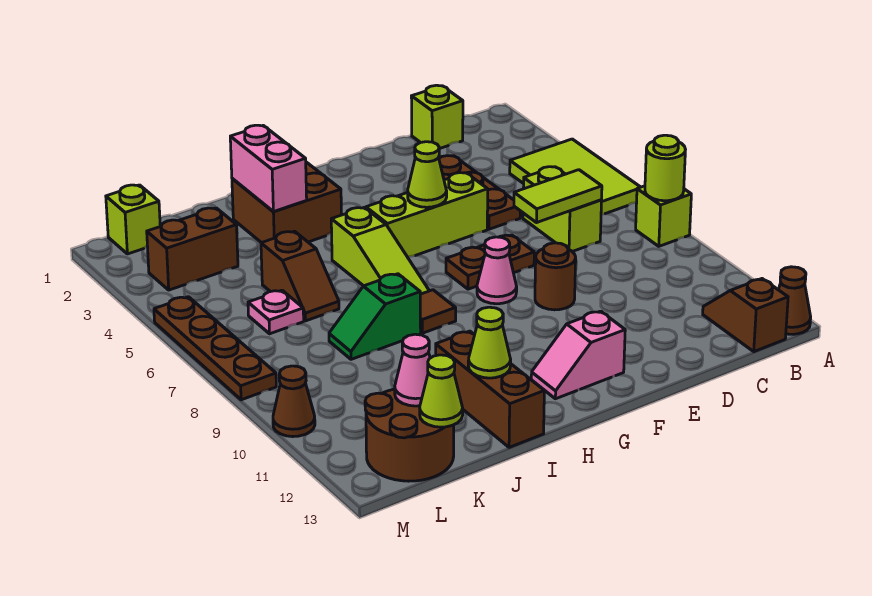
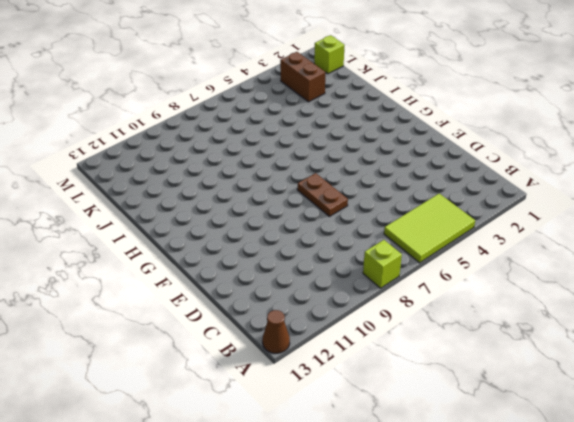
none -> brown 1x2 slope [703,279,788,352]
none -> lime 1x1 brick [411,85,463,149]
none -> lime 1x2 brick [523,167,602,252]
none -> brown 1x3 plate [439,156,520,229]

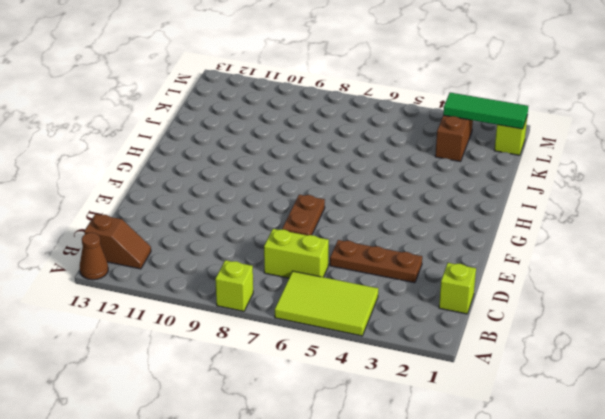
green 1x3 tile [443,93,528,129] -> none
none -> lime 1x3 brick [366,173,488,257]
none -> brown 1x1 round brick [535,243,576,310]
none -> pink 1x1 cone [477,237,517,304]
none -> pink 1x2 slope [531,311,625,399]

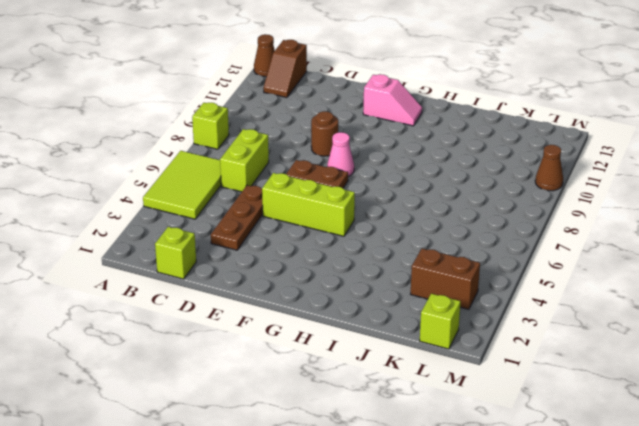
none -> brown 2x2 brick [232,162,341,243]
none -> lime 1x3 slope [331,208,429,294]
none -> brown 1x1 tile [420,290,456,333]
none -> green 1x2 slope [329,274,421,359]

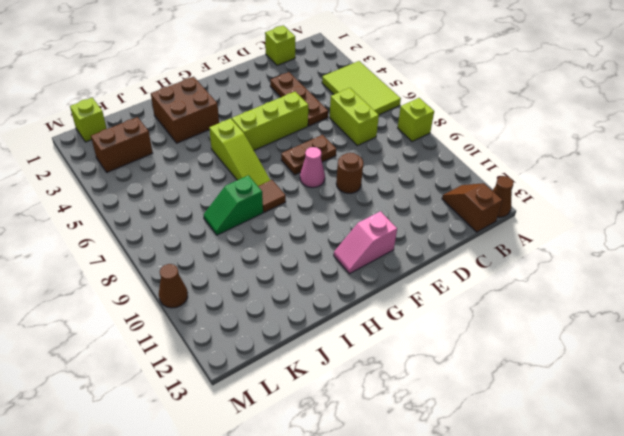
none -> brown 1x3 brick [436,331,544,447]
none -> brown 1x2 slope [261,231,339,321]
none -> pink 1x1 plate [248,290,304,334]
none -> brown 2x2 round brick [365,389,454,481]

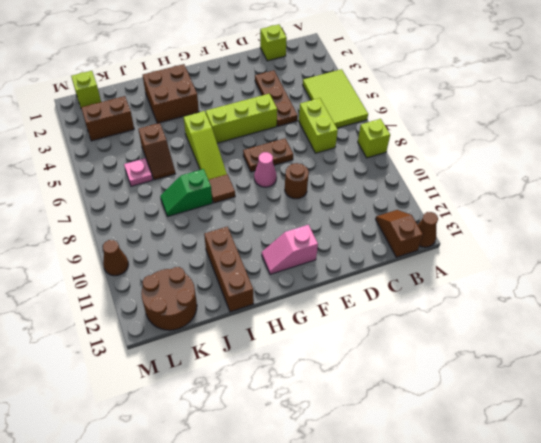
none -> brown 1x4 plate [154,297,276,400]
none -> lime 1x1 round brick [645,135,685,201]
none -> lime 1x2 tile [514,170,602,223]
none -> lime 1x1 cone [408,142,447,207]

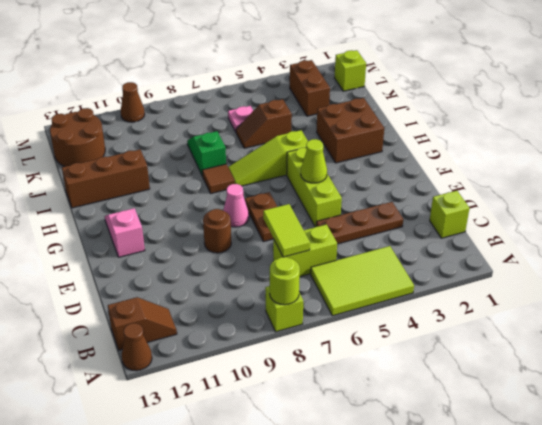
none -> brown 1x4 plate [154,297,276,400]
none -> pink 1x2 brick [230,125,307,212]
none -> lime 1x1 cone [468,307,511,378]
none -> pink 1x1 cone [395,334,430,406]

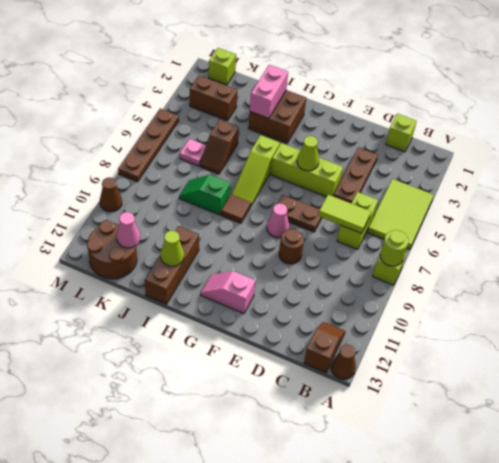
none -> lime 1x1 cone [420,355,463,427]

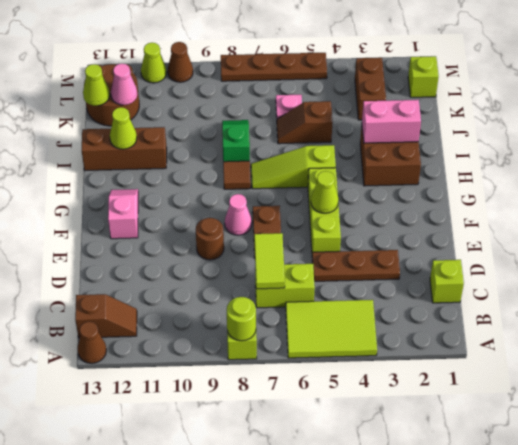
lime 1x1 cone [141,43,166,83] -> none

